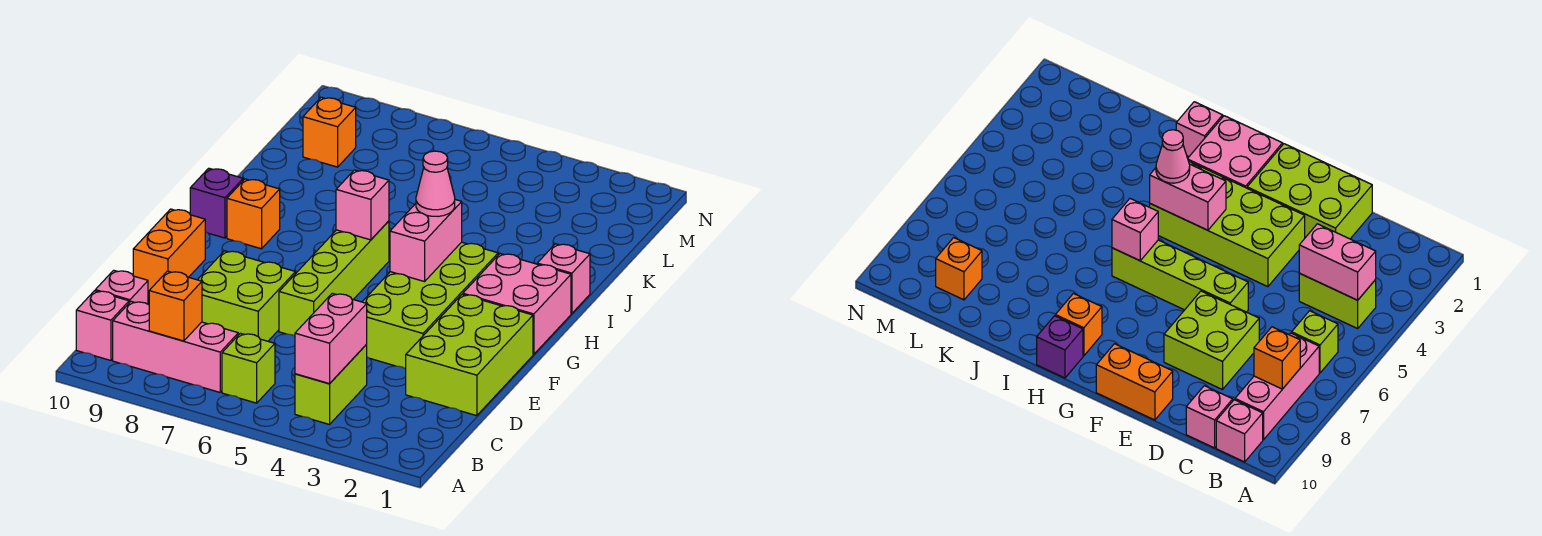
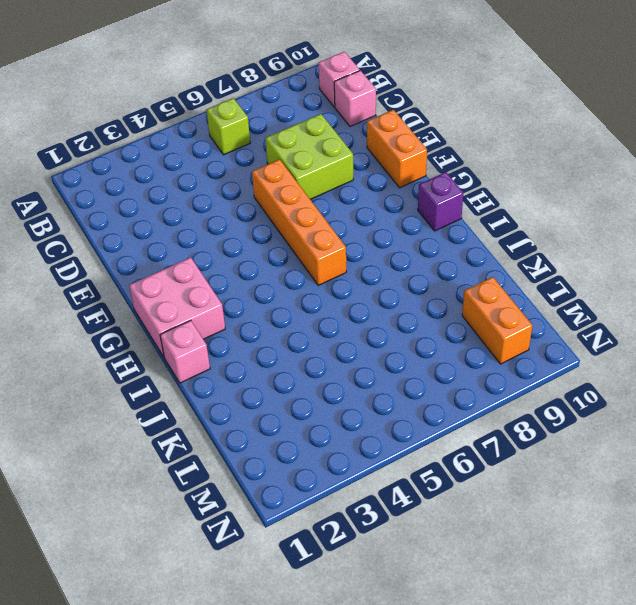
orange 1x4 brick [252,159,346,285] -> lime 1x4 brick [279,221,389,336]
orange 1x2 brick [462,277,532,364] -> orange 1x1 brick [303,97,356,167]
none -> lime 1x2 brick [295,345,367,424]
none -> pink 1x3 brick [113,301,238,392]
none -> lime 2x3 brick [406,294,533,416]

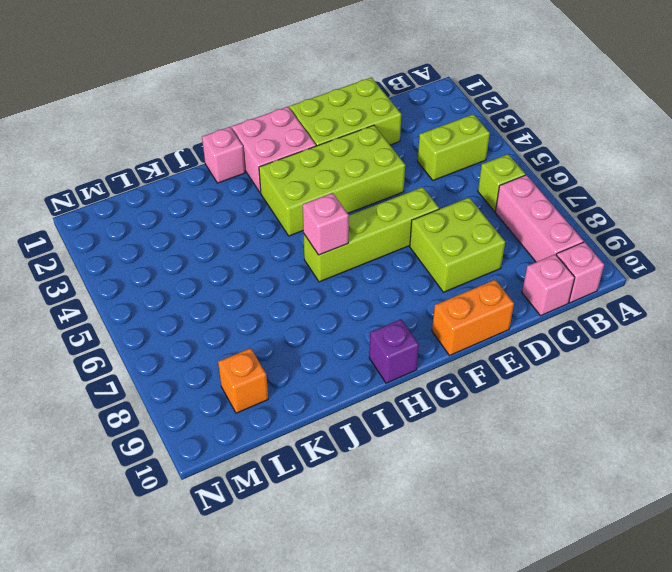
none -> orange 1x1 brick [227,179,280,249]
none -> pink 1x2 brick [295,293,367,384]
none -> orange 1x1 brick [149,271,202,341]

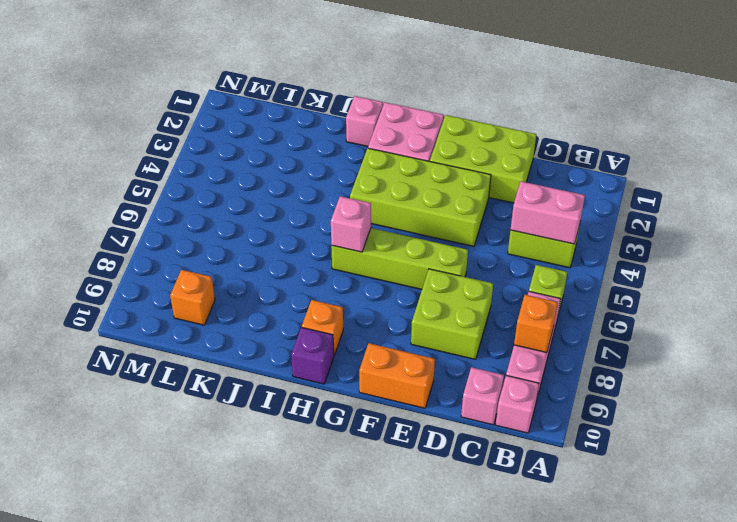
none -> pink 1x2 brick [390,200,462,282]
none -> pink 1x1 cone [416,151,455,216]

